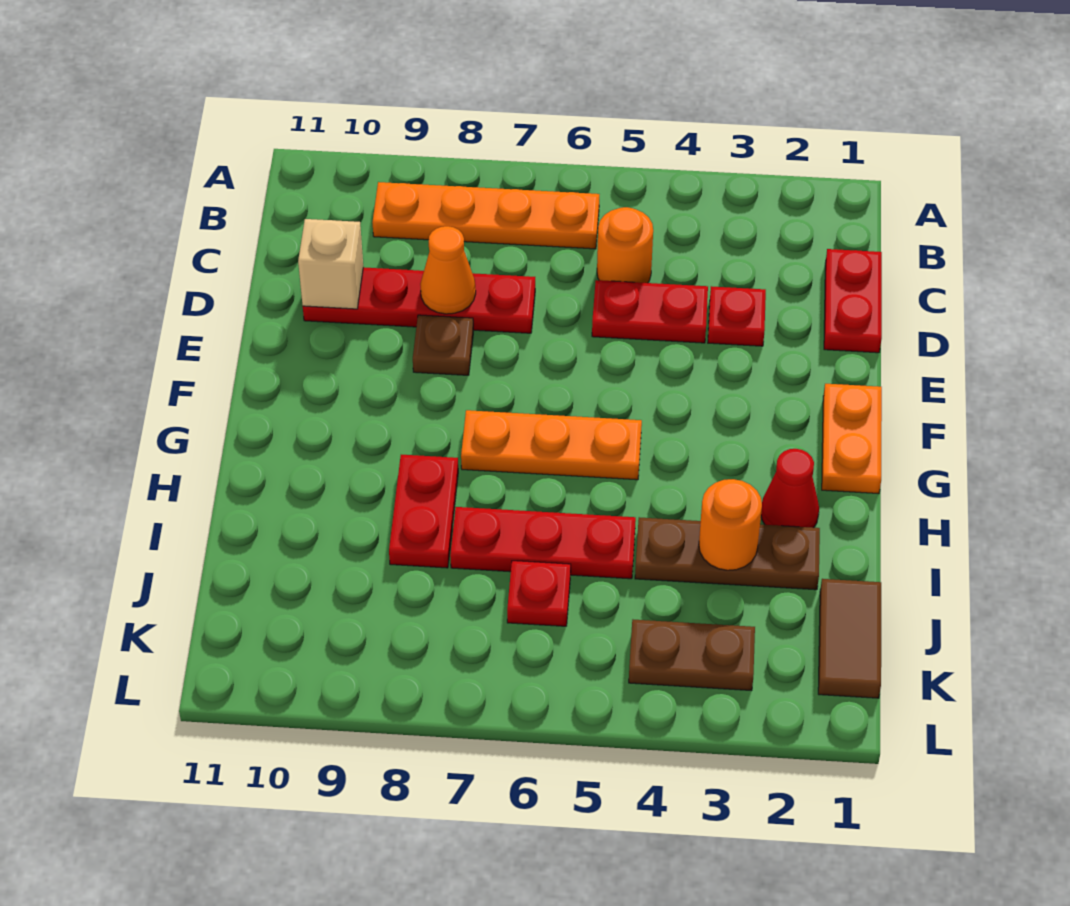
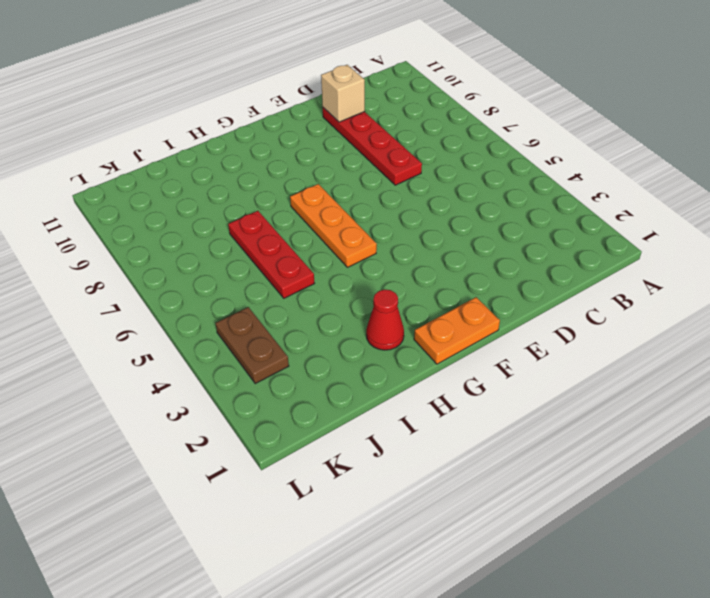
none -> orange 1x4 plate [372,182,599,249]
none -> red 1x2 plate [824,249,882,353]
none -> orange 1x1 round brick [597,207,653,283]

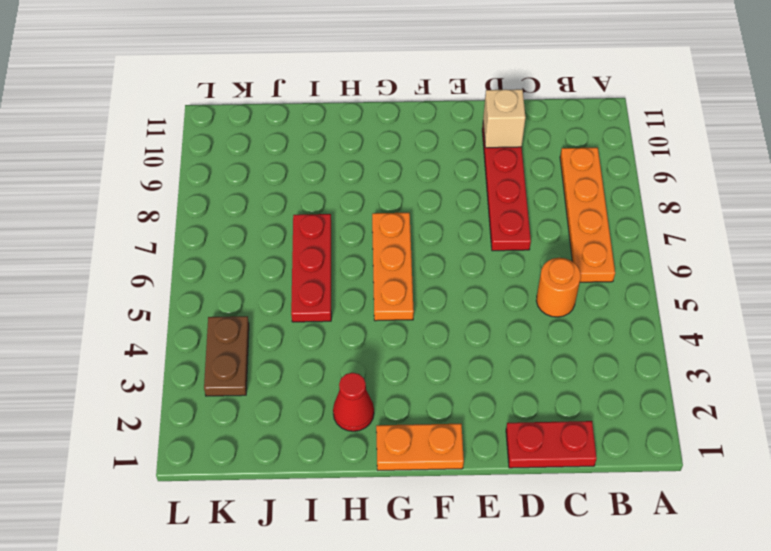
none -> red 1x1 plate [708,286,766,346]
none -> red 1x2 plate [592,280,708,343]
none -> brown 1x1 plate [413,315,473,375]

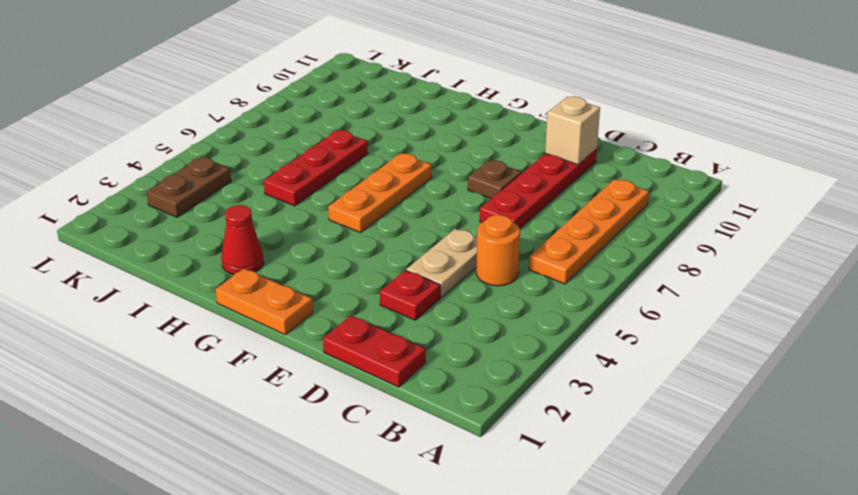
tan 1x2 plate [406,229,477,297] -> red 1x2 plate [592,280,708,343]
none -> red 1x2 plate [389,455,458,568]
none -> brown 1x3 plate [635,517,820,590]
none -> brown 1x2 tile [818,579,881,698]

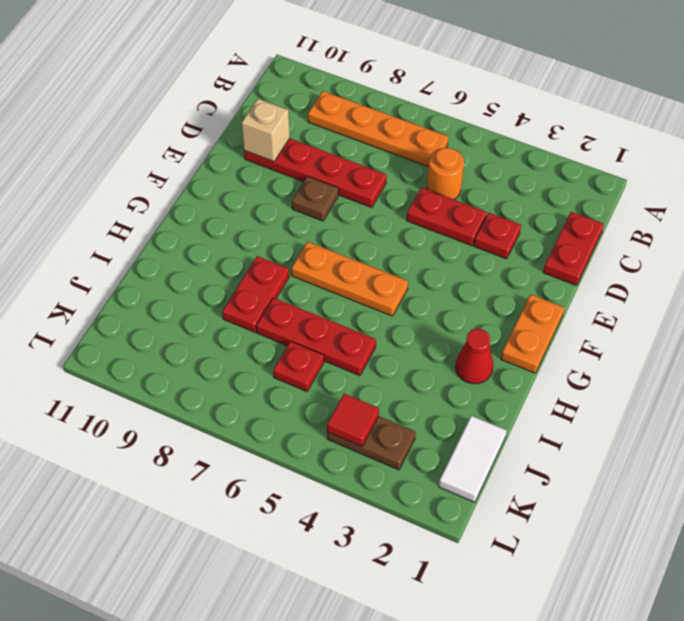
white 1x2 tile [439,416,507,502] -> brown 1x2 tile [818,579,881,698]
red 1x1 tile [327,394,379,447] -> none
none -> brown 1x3 plate [635,517,820,590]
none -> orange 1x1 cone [420,226,476,314]
none -> orange 1x1 round brick [699,479,762,570]

